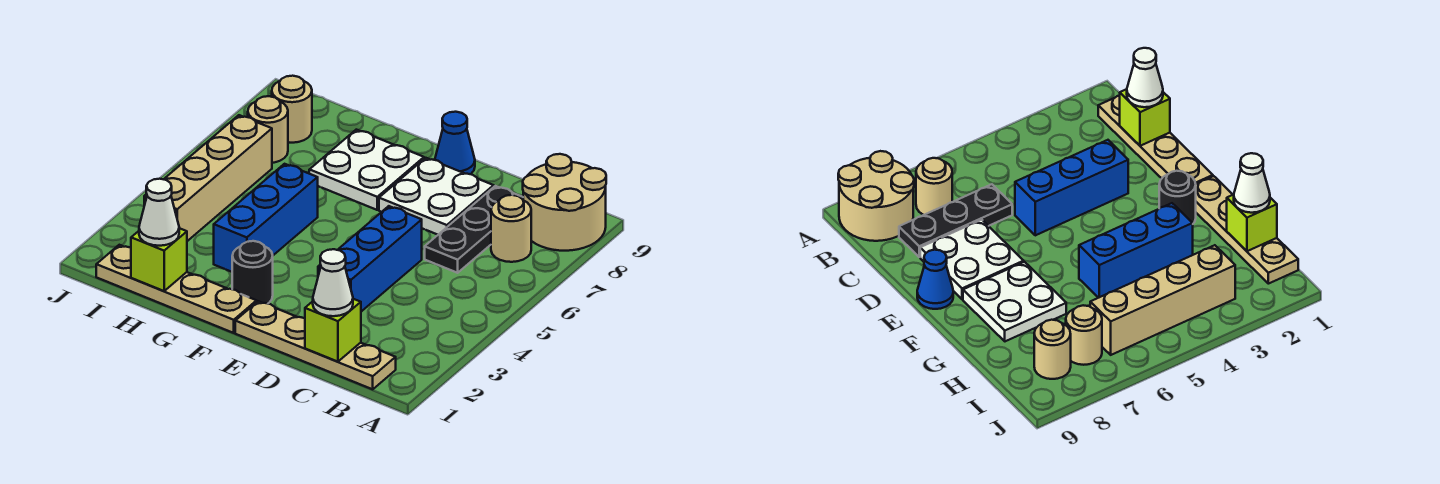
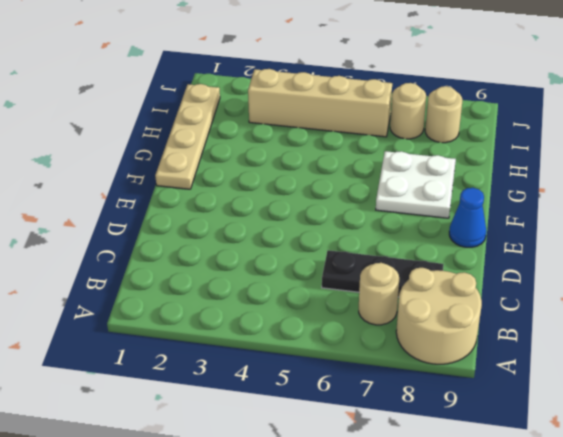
none -> tan 1x4 plate [235,301,396,389]
none -> blue 1x3 brick [318,206,422,312]
none -> white 2x2 plate [379,158,494,235]

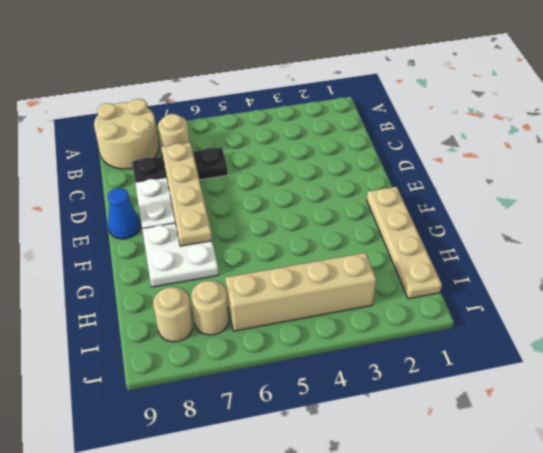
tan 1x4 plate [161,143,212,246] -> tan 1x4 plate moved to [235,301,396,389]
none -> blue 1x3 brick [318,206,422,312]
none -> black 1x1 round brick [232,241,273,304]
none -> blue 1x3 brick [214,164,318,272]

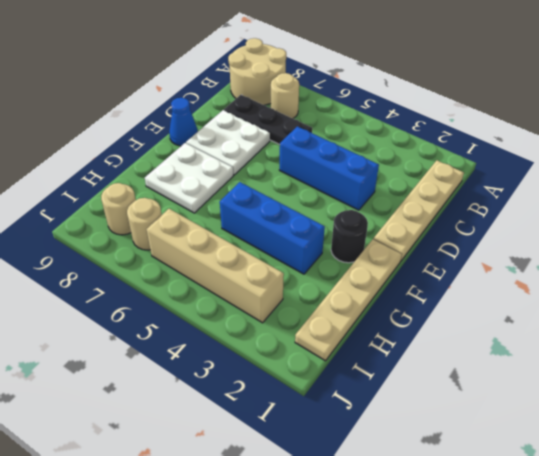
none -> lime 1x1 brick [305,299,361,362]
none -> lime 1x1 brick [131,228,187,291]
none -> white 1x1 cone [313,249,353,316]

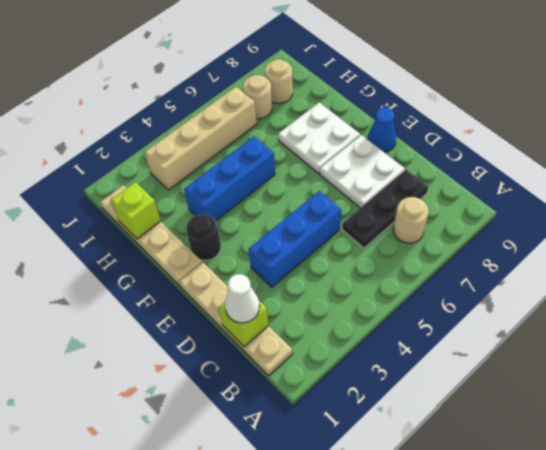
none -> tan 2x2 round brick [523,154,606,251]
none -> white 1x1 cone [139,179,179,246]

